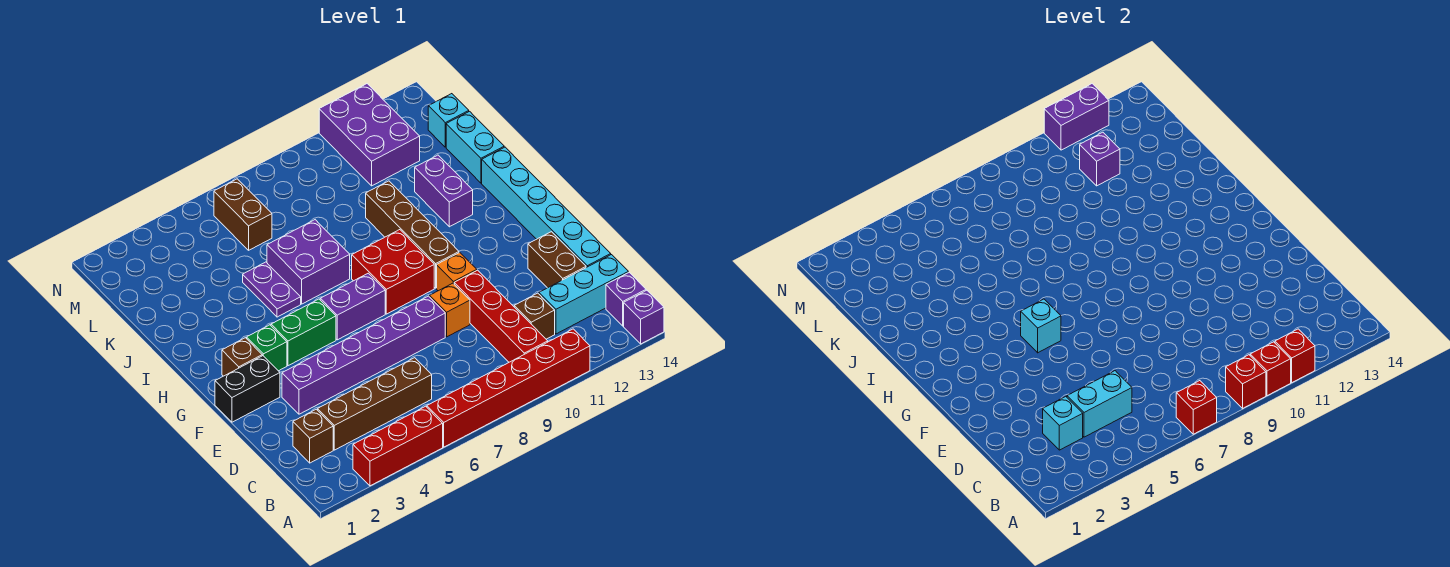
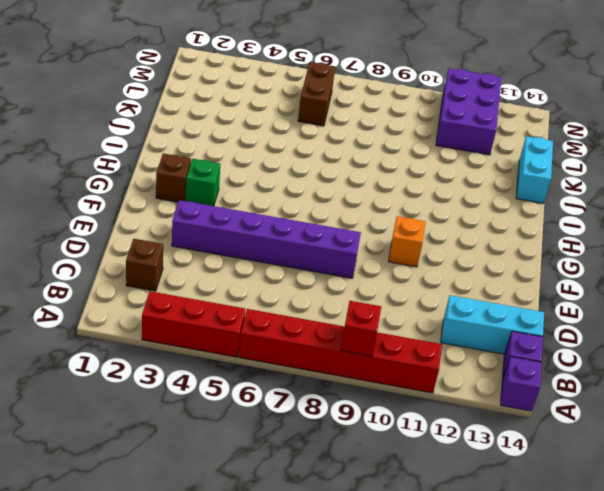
none -> red 1x4 brick [454,270,548,362]
none -> brown 1x4 brick [318,358,432,450]
none -> brown 1x1 brick [514,293,555,339]
none -> brown 1x2 brick [528,232,586,288]

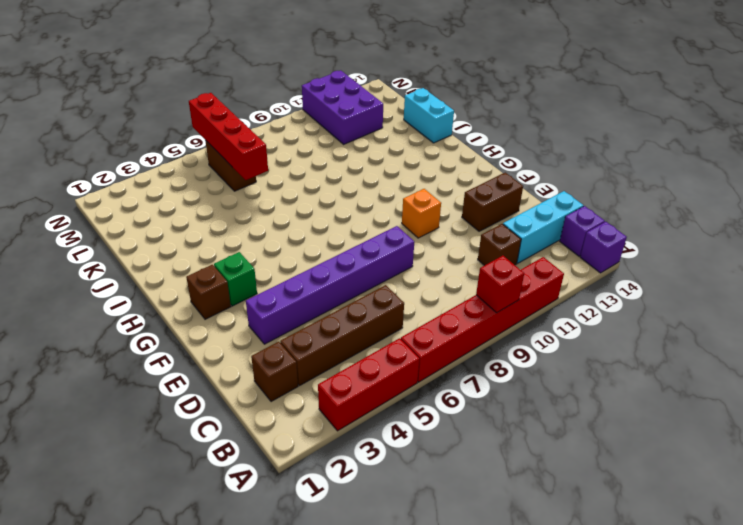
brown 1x2 brick [462,172,523,231] -> brown 1x2 brick turned to [528,232,586,288]
red 1x4 brick [189,93,268,180] -> red 1x4 brick moved to [454,270,548,362]
none -> cyan 1x6 brick [482,147,611,268]
none -> orange 1x1 brick [430,283,470,337]
none -> black 1x2 brick [215,356,280,422]
none -> green 1x2 brick [271,299,336,366]

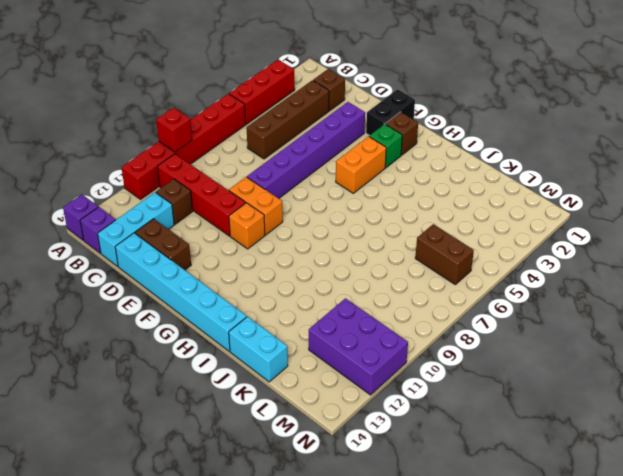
orange 1x2 brick [229,177,283,235] -> orange 1x1 brick [430,283,470,337]
orange 1x2 brick [336,136,386,193] -> green 1x2 brick [271,299,336,366]
none -> purple 1x2 brick [320,273,385,340]
none -> red 2x2 brick [352,230,434,314]
none -> brown 1x4 brick [366,181,459,288]
none -> purple 1x2 plate [243,262,301,317]

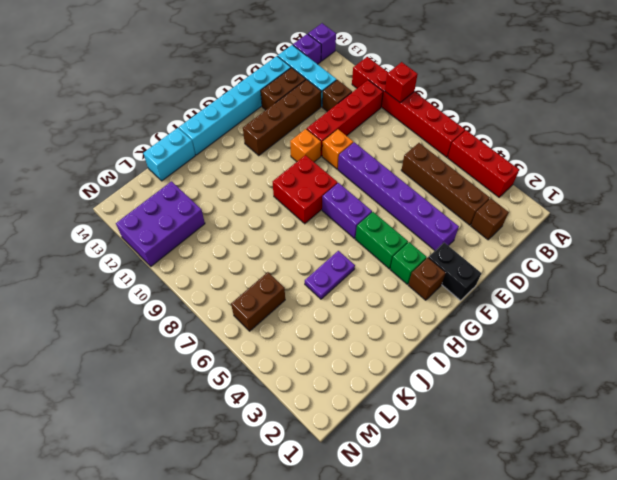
brown 1x4 brick [243,80,321,155] -> brown 1x4 brick moved to [366,181,459,288]
none -> purple 2x2 brick [267,220,350,304]
none -> purple 1x2 brick [415,155,473,227]
none -> cyan 1x1 brick [428,94,469,147]
none -> red 1x1 brick [1176,381,1217,434]

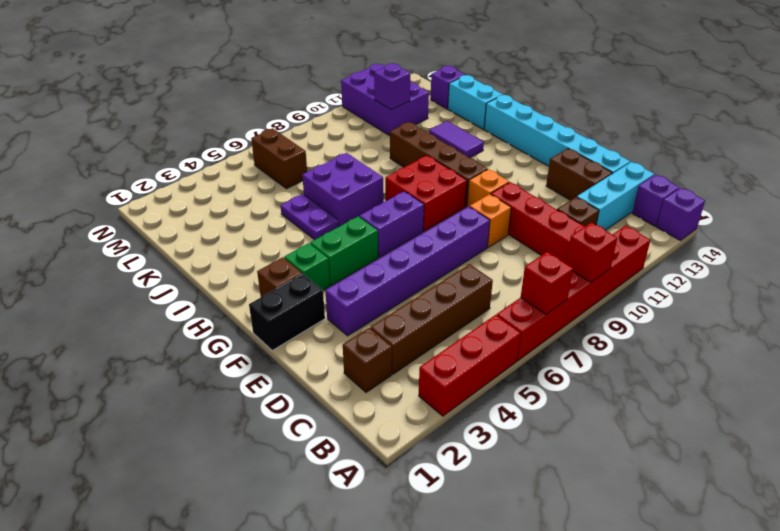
purple 1x2 tile [429,121,484,158] -> purple 1x2 brick [415,155,473,227]
purple 1x1 brick [431,66,465,109] -> cyan 1x1 brick [428,94,469,147]
none -> red 1x1 brick [1250,342,1291,396]
none -> red 1x1 brick [1275,329,1315,383]
none -> cyan 1x1 brick [1043,396,1083,450]
none -> cyan 1x2 brick [1067,371,1132,437]

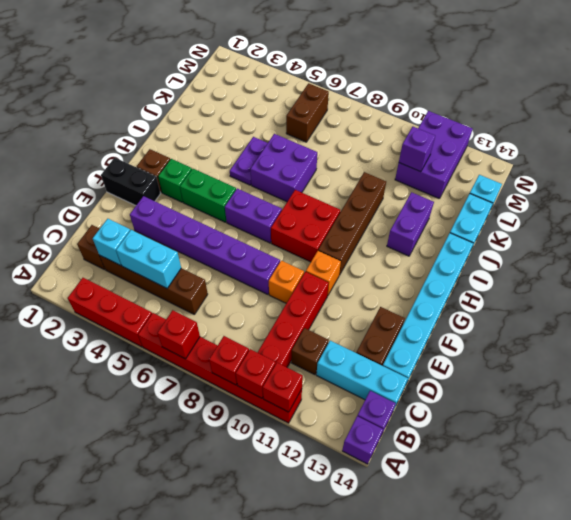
none -> cyan 1x1 brick [1021,299,1061,353]
none -> purple 1x2 brick [1044,84,1109,150]

